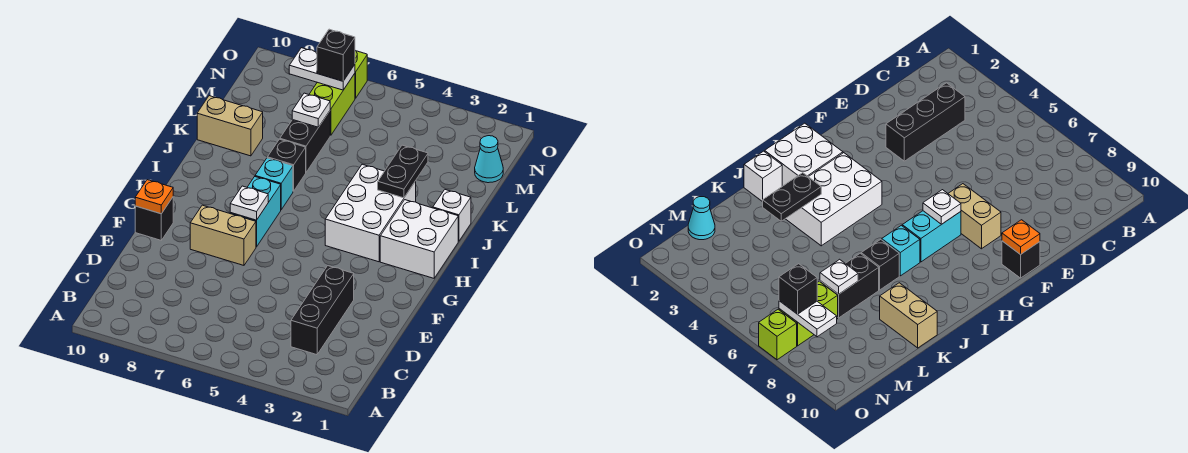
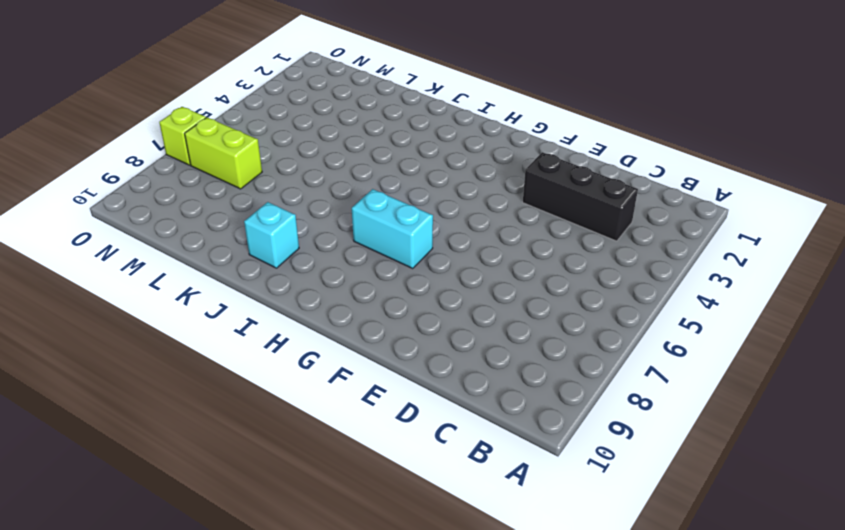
cyan 1x1 brick [244,202,299,268] -> cyan 1x1 brick moved to [255,158,293,210]
none -> tan 1x2 brick [190,205,256,265]
none -> black 1x1 brick [135,197,173,240]
none -> white 2x2 brick [380,200,458,278]

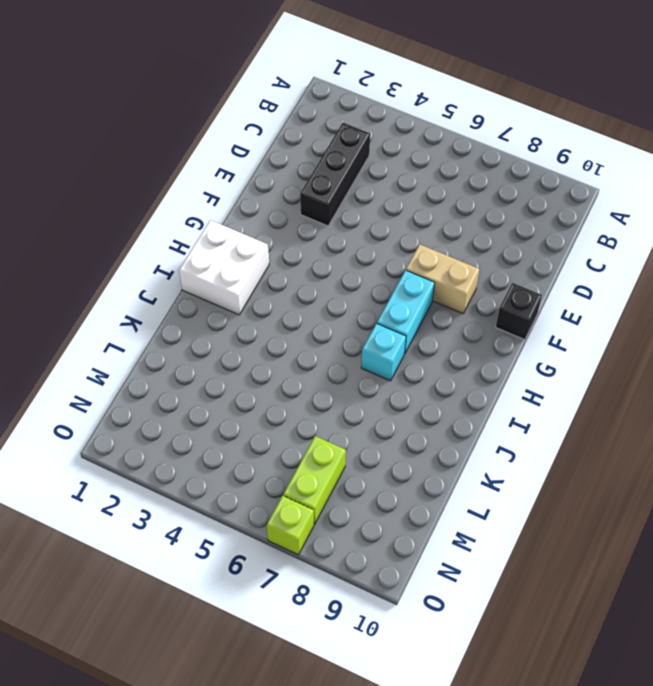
none -> white 2x3 brick [325,164,416,262]
none -> white 1x1 brick [433,190,471,241]
none -> black 1x1 brick [267,139,306,191]

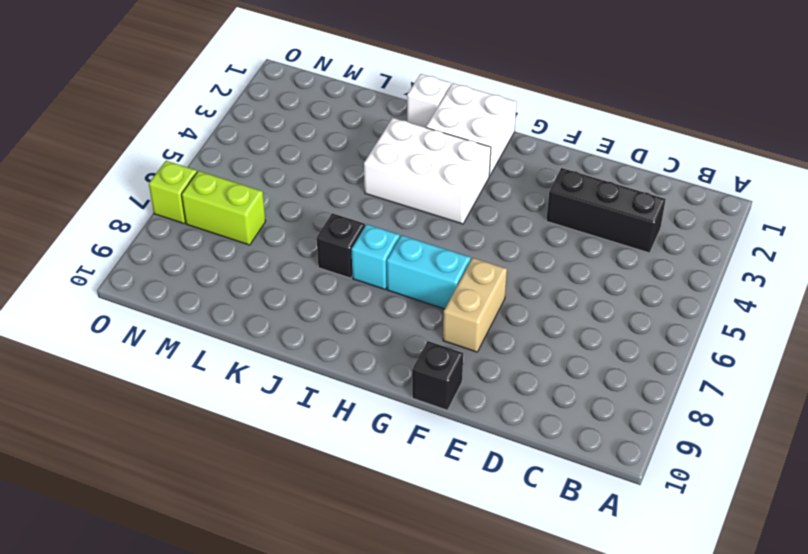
none -> black 1x2 brick [280,111,330,172]
none -> tan 1x2 brick [197,96,263,156]
none -> cyan 1x1 cone [475,136,503,183]

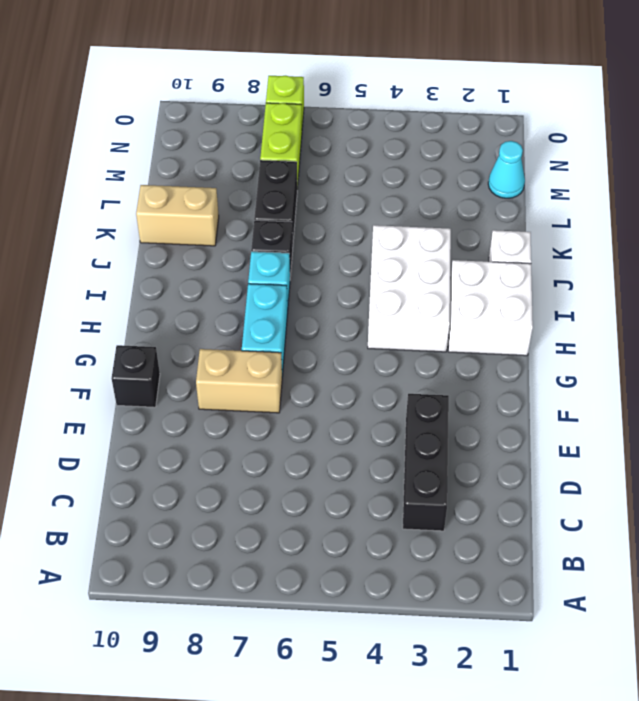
none -> orange 1x1 plate [135,180,173,214]
none -> white 1x1 plate [230,186,268,220]
none -> black 1x2 plate [378,145,428,198]

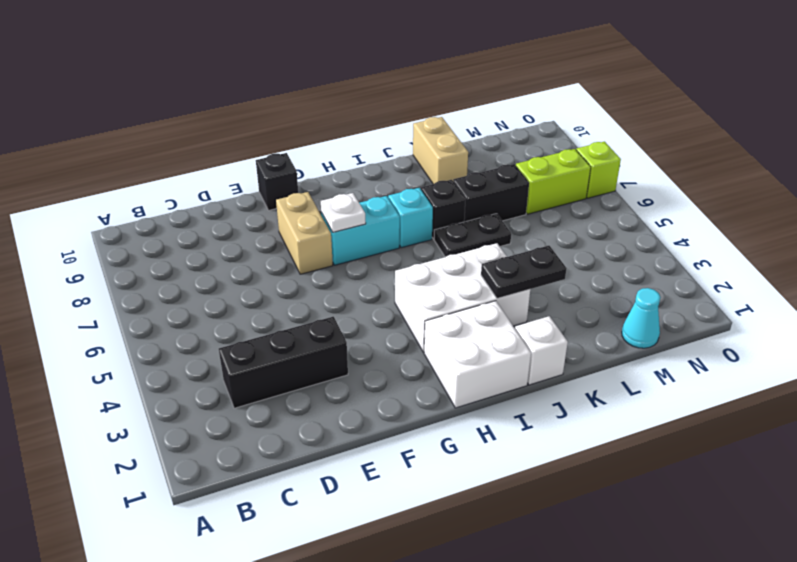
black 1x2 plate [434,214,511,257] -> none
none -> orange 1x1 plate [135,180,173,214]
none -> white 1x1 plate [292,93,330,127]
none -> white 1x2 plate [289,48,355,90]

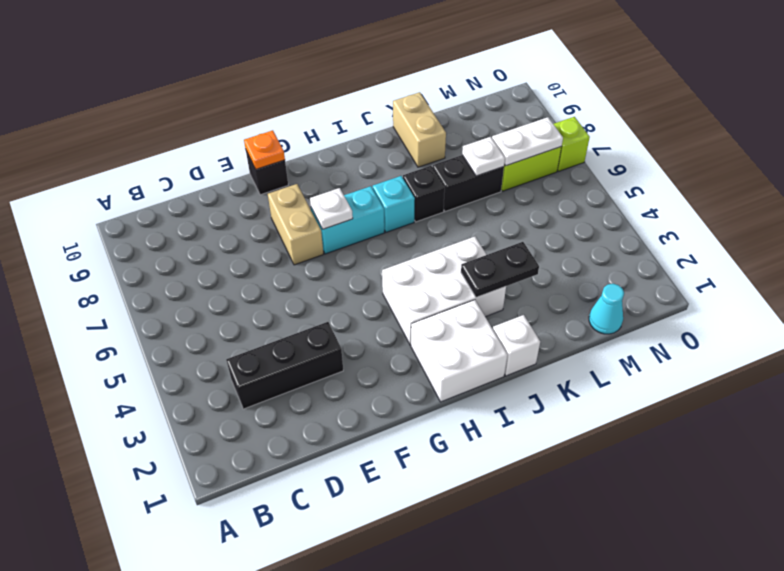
white 1x2 plate [492,117,563,166] -> white 1x2 plate turned to [289,48,355,90]
none -> black 1x1 brick [317,29,355,81]

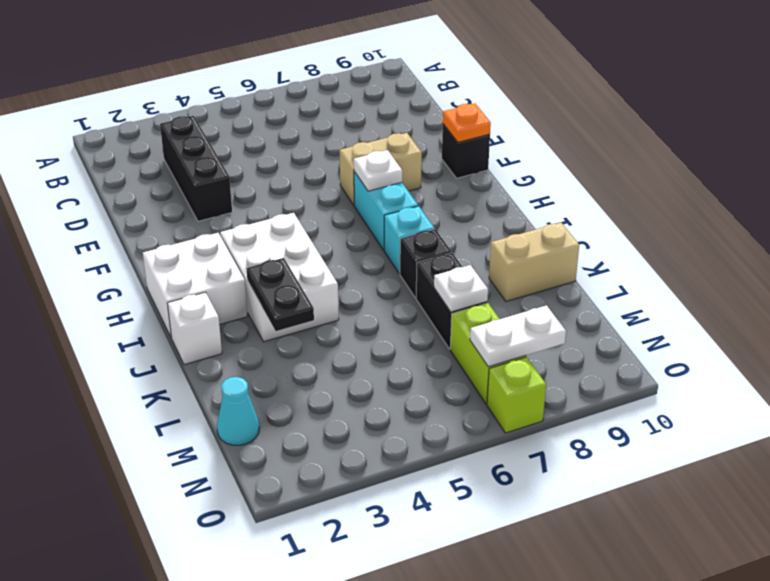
none -> black 1x1 brick [317,29,355,81]

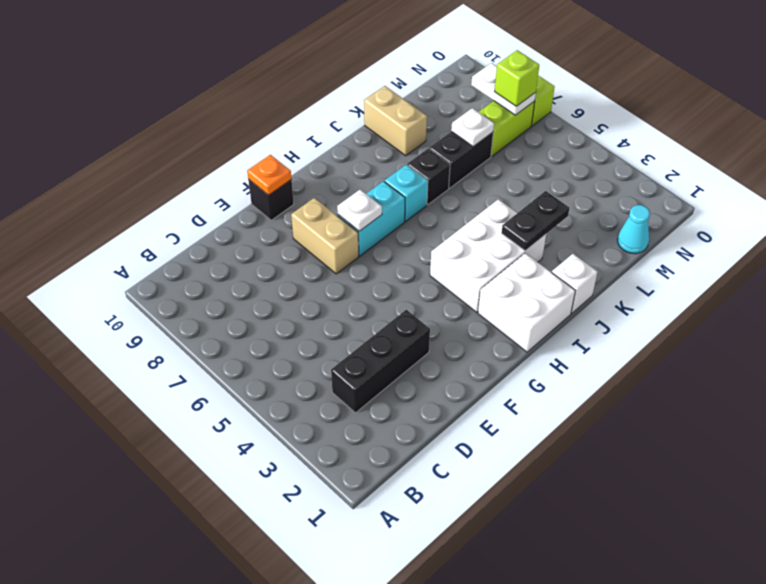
lime 1x1 brick [494,50,539,106] -> black 1x1 brick [317,29,355,81]

